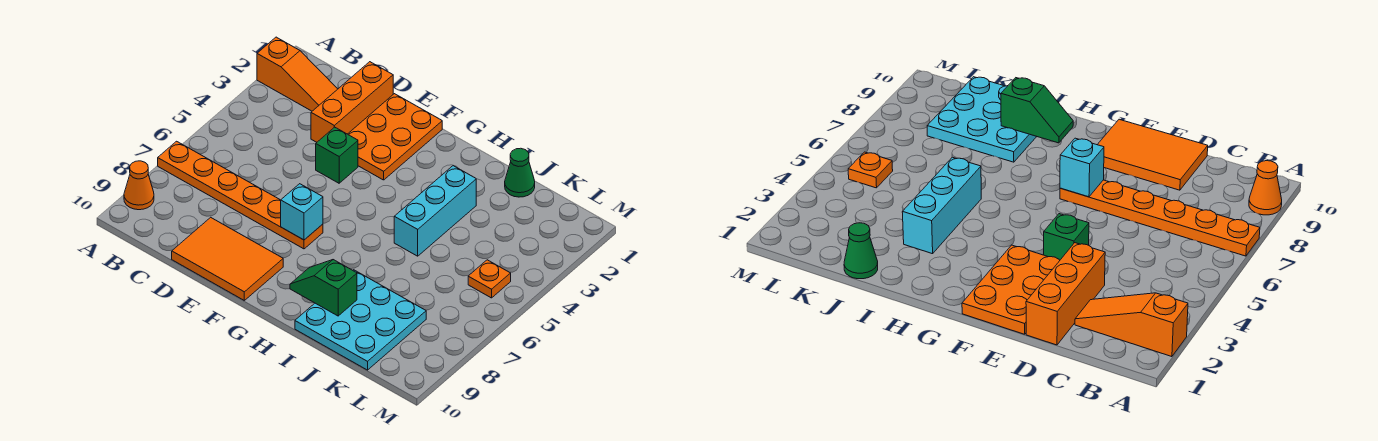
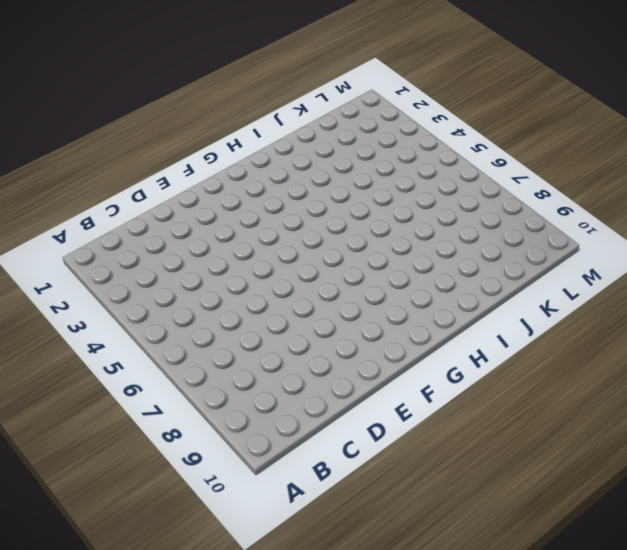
none -> orange 1x3 slope [257,37,337,111]
none -> orange 1x6 plate [158,141,323,249]
none -> orange 1x1 cone [124,161,154,210]

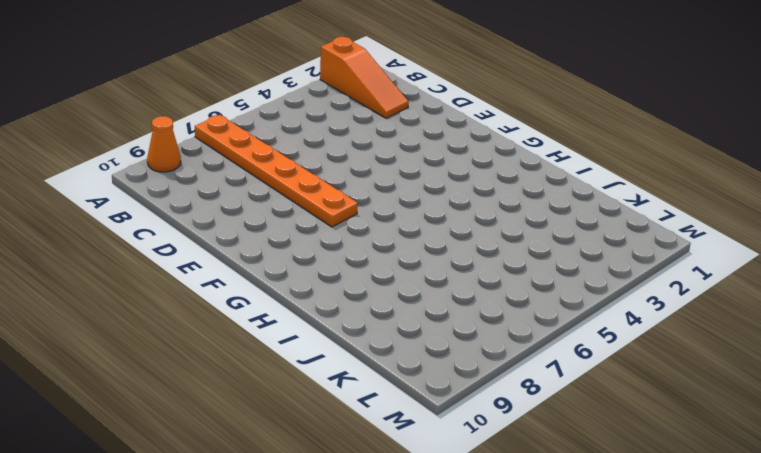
none -> orange 1x3 brick [311,62,393,142]
none -> orange 2x3 tile [172,217,283,300]
none -> orange 2x3 plate [348,94,442,180]

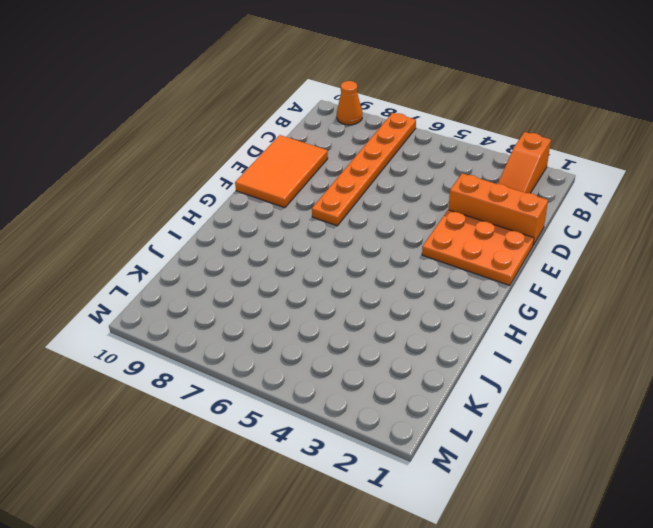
none -> green 1x1 brick [316,127,358,183]
none -> cyan 1x3 brick [394,166,476,256]
none -> cyan 3x3 plate [295,270,426,370]

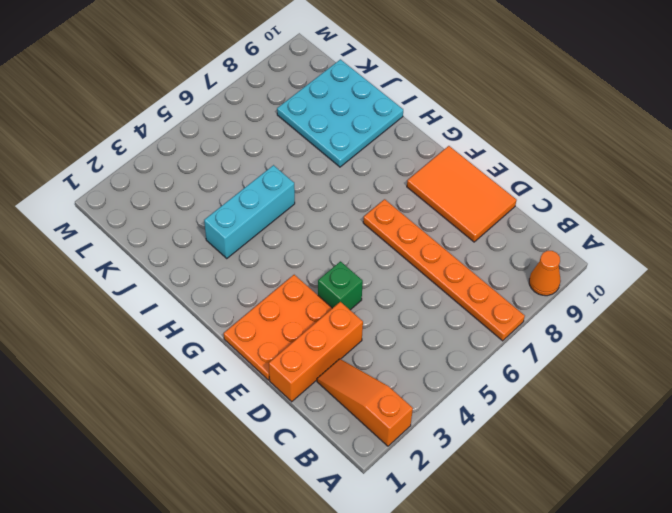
none -> green 1x1 cone [505,148,535,197]
none -> orange 1x1 plate [468,260,511,298]
none -> cyan 1x1 brick [281,184,323,240]

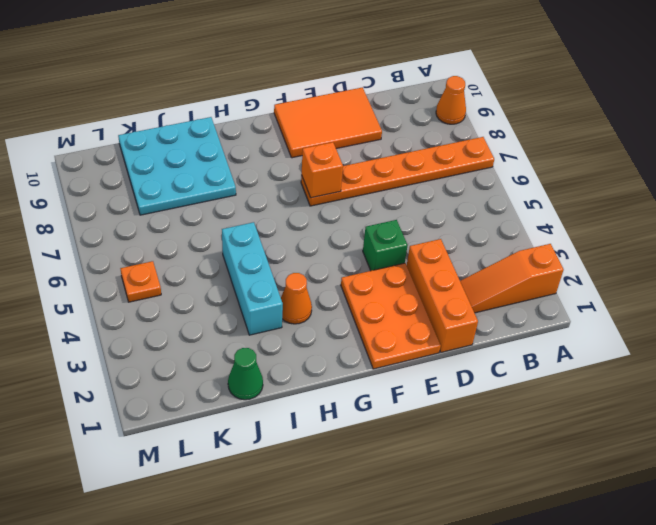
orange 1x1 brick [302,142,343,198] -> cyan 1x1 brick [281,184,323,240]
orange 1x1 cone [281,273,312,324] -> none
none -> green 1x2 slope [290,260,357,316]

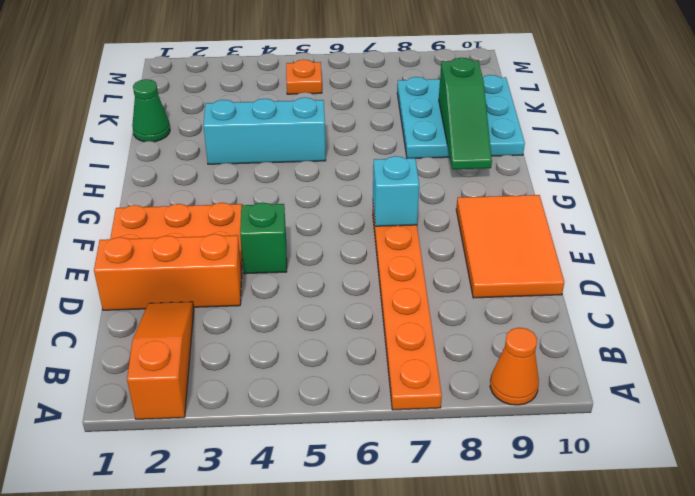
green 1x3 slope [439,58,492,169] -> green 1x2 slope [290,260,357,316]

